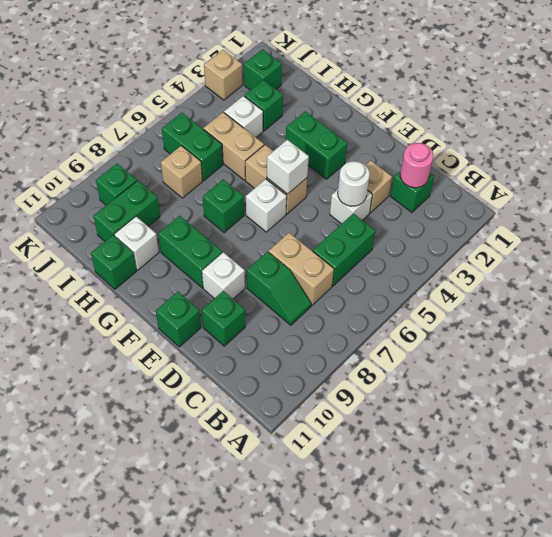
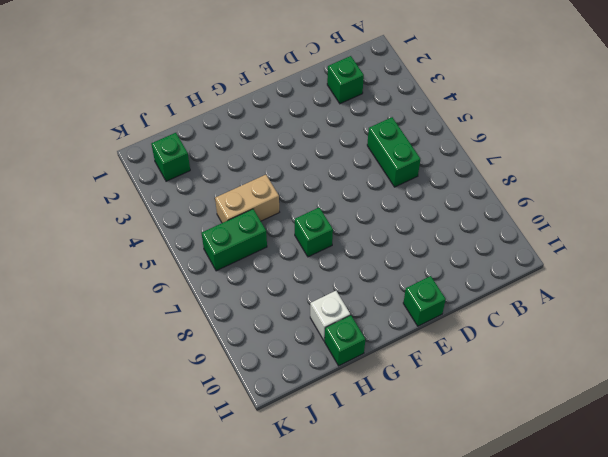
none -> tan 1x2 brick [269,233,334,305]
none -> green 1x2 slope [247,252,311,325]
none -> tan 1x1 brick [365,160,392,213]

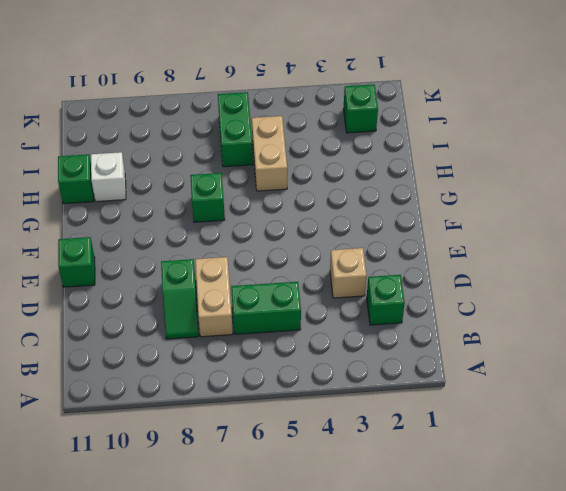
none -> white 1x1 brick [330,190,372,224]
none -> green 1x1 brick [202,291,245,346]
none -> white 1x1 brick [202,252,245,299]

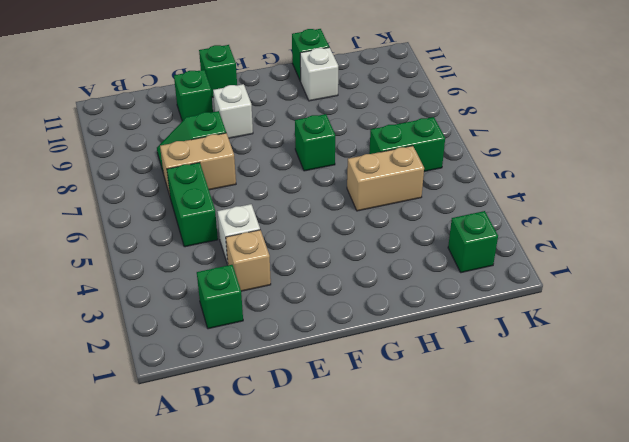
none -> green 1x2 brick [286,111,347,179]
none -> tan 1x2 brick [245,145,307,214]
none -> white 1x1 brick [246,179,287,232]

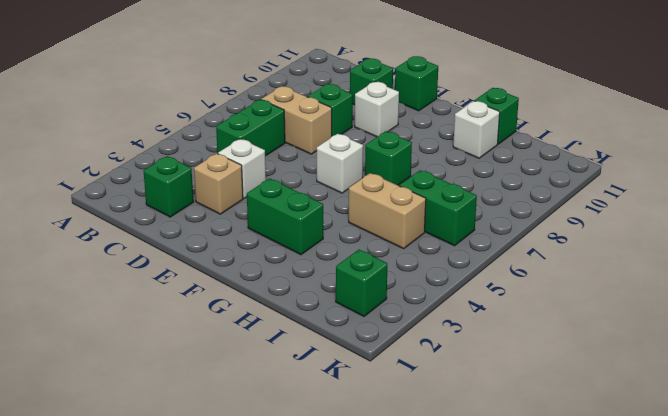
none -> tan 1x2 brick [245,145,307,214]
none -> green 1x2 brick [158,216,222,288]
none -> green 1x1 brick [244,80,283,131]

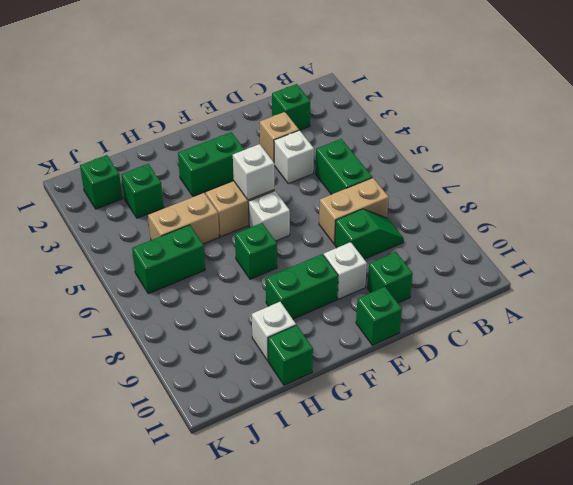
none -> white 1x1 brick [224,96,263,137]
none -> tan 1x1 brick [161,146,202,198]
none -> green 1x2 brick [93,181,160,241]

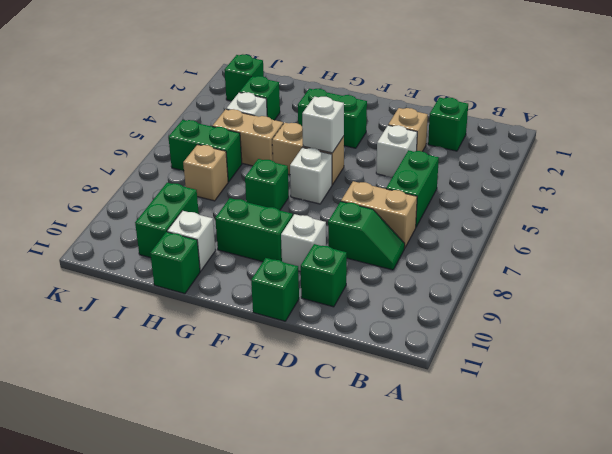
none -> green 1x1 brick [96,164,137,205]
none -> tan 1x1 brick [204,50,242,100]
none -> pink 1x1 round brick [400,143,433,188]

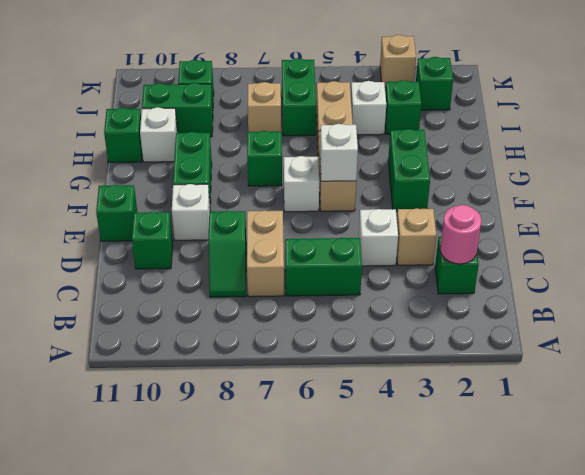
none -> white 1x1 round brick [338,161,370,206]

